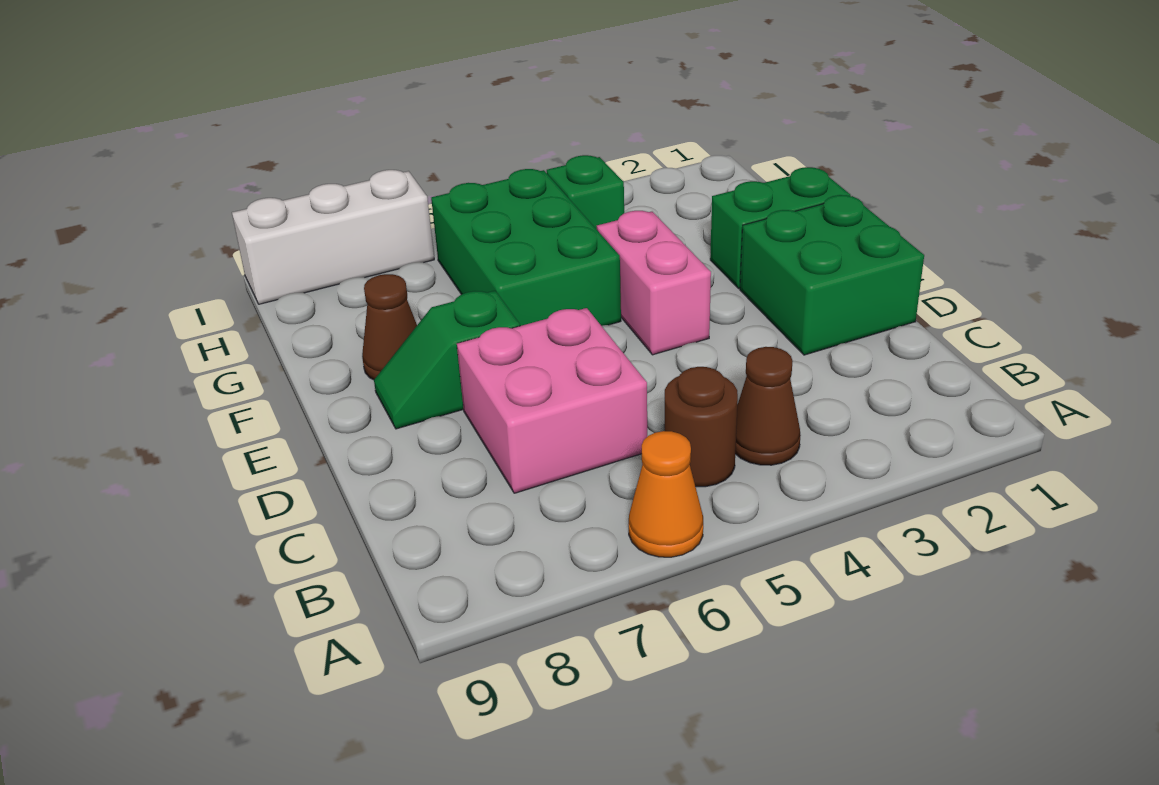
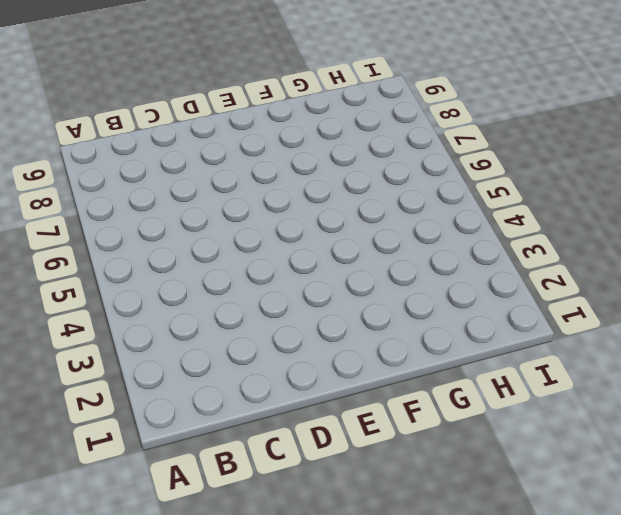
none -> orange 1x1 cone [629,431,703,557]
none -> brown 1x1 cone [735,347,801,465]
none -> brown 1x1 round brick [665,367,738,487]

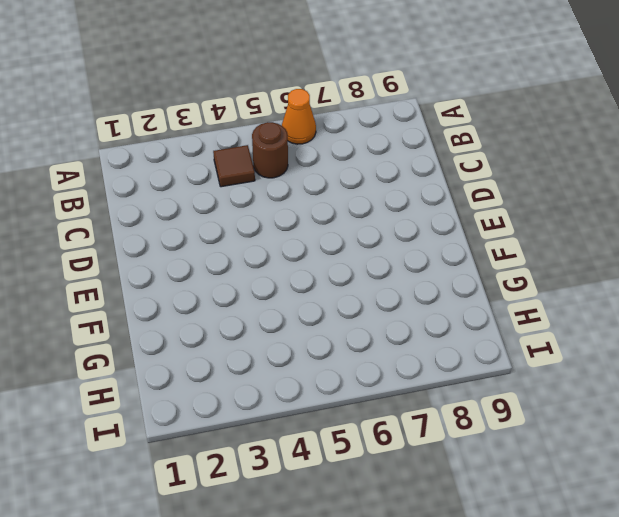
brown 1x1 tile [213,145,255,187] -> brown 1x1 cone [735,347,801,465]
none -> pink 2x2 brick [457,308,647,493]
none -> green 2x2 brick [740,195,924,355]
none -> pink 1x2 brick [597,211,711,355]

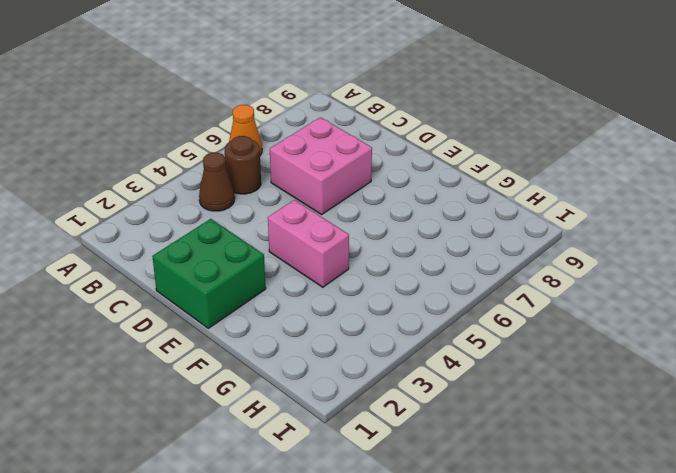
none -> green 1x2 slope [374,291,520,429]
none -> green 1x2 brick [710,167,851,289]
none -> green 2x3 brick [431,169,621,326]

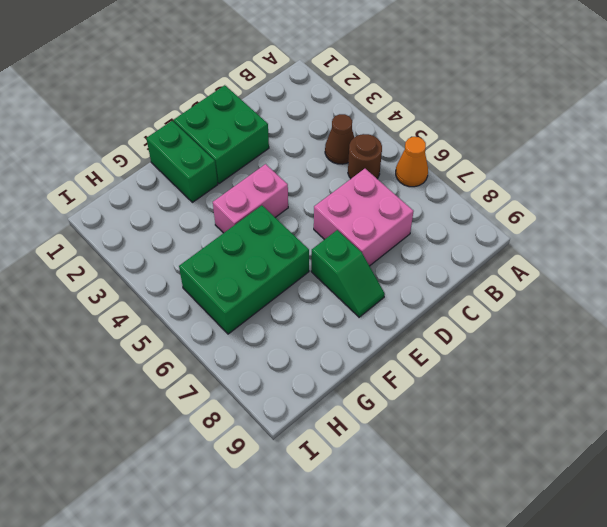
none -> brown 1x1 cone [362,274,417,380]
none -> green 1x1 brick [547,155,624,229]
none -> white 1x3 brick [232,170,434,304]

